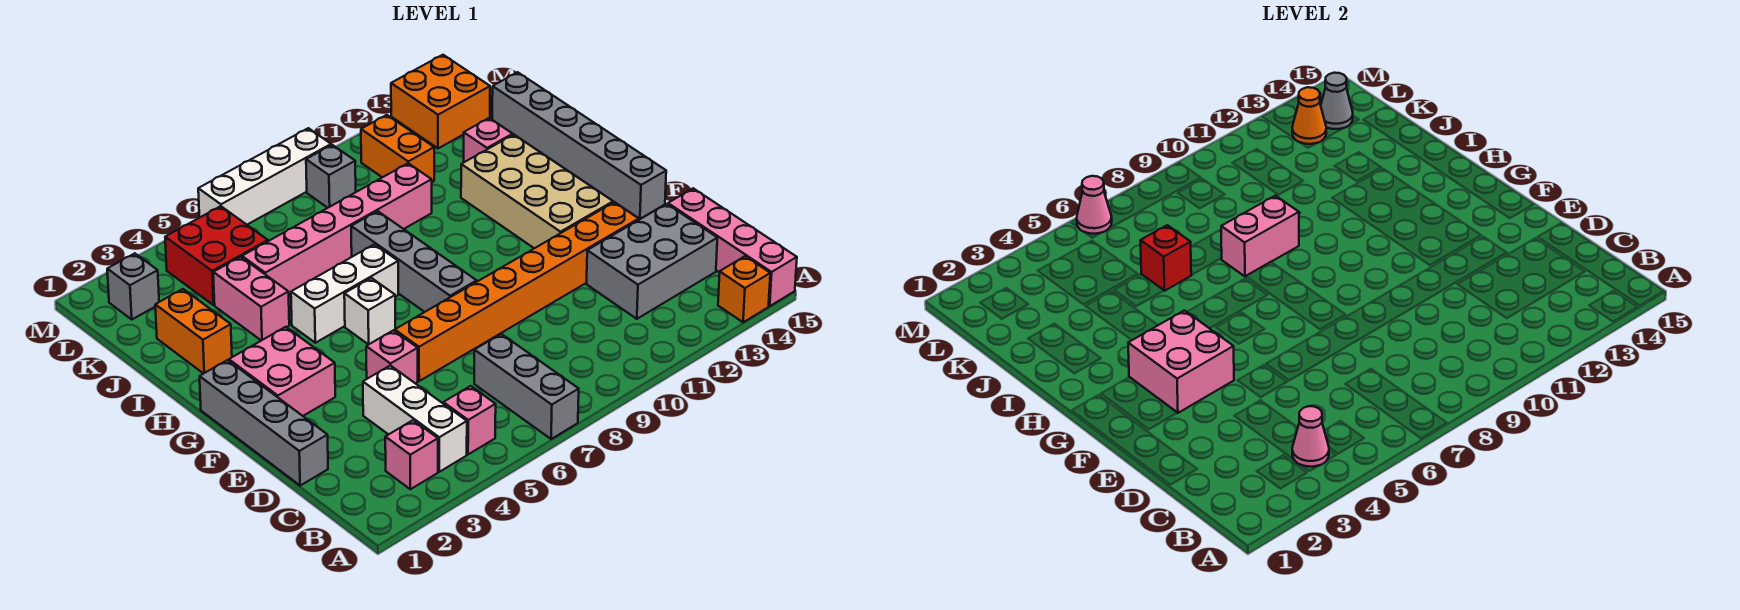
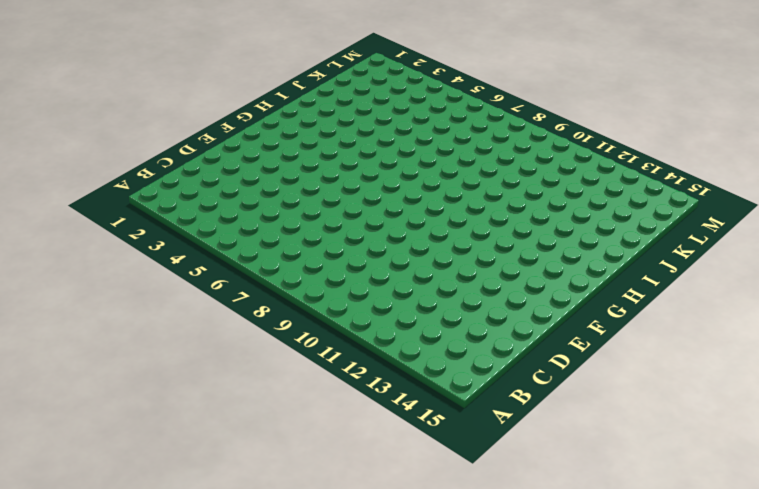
none -> grey 1x3 brick [474,334,579,439]
none -> orange 1x1 brick [718,256,770,322]
none -> pink 1x4 brick [668,188,797,306]
none -> pink 1x1 brick [385,420,438,489]

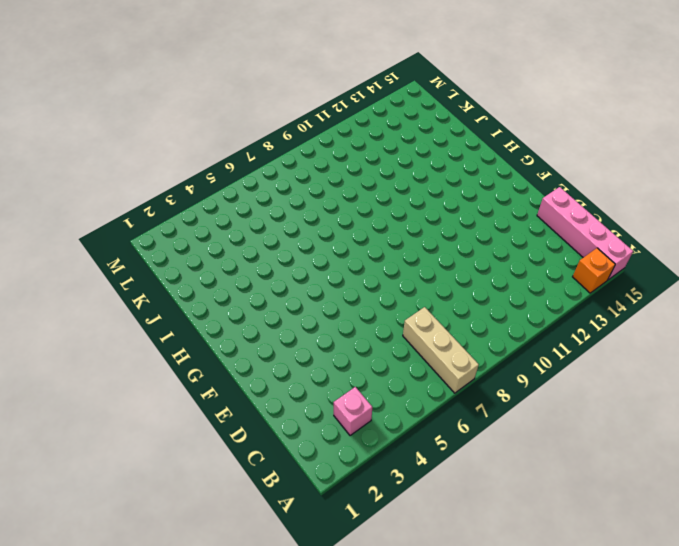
tan 1x3 brick [403,307,479,393] -> grey 1x3 brick [474,334,579,439]
none -> white 1x3 brick [363,365,467,472]
none -> pink 1x1 brick [443,386,496,454]
none -> grey 2x3 brick [587,204,717,319]
none -> grey 1x4 brick [200,360,328,485]

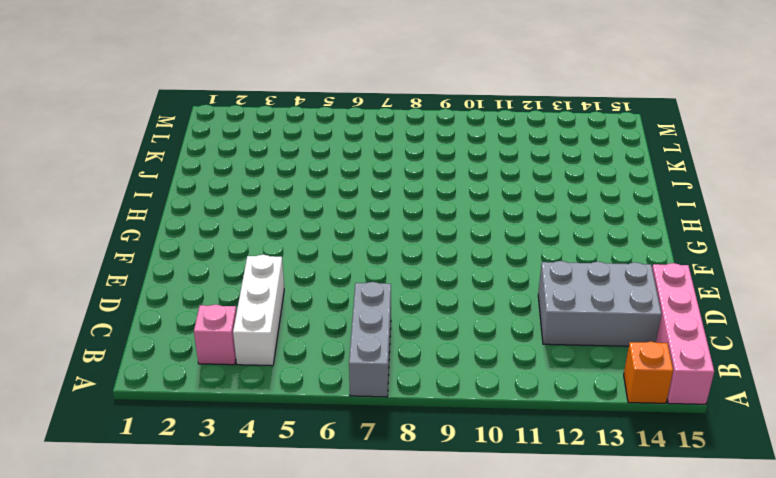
none -> pink 1x1 brick [443,386,496,454]
none -> grey 1x4 brick [200,360,328,485]
none -> pink 1x1 brick [366,330,418,384]
none -> orange 1x8 brick [395,202,639,381]

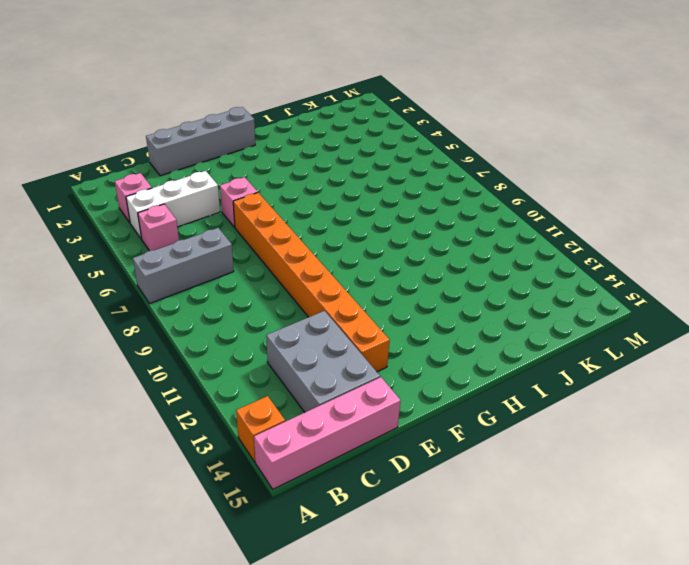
none -> pink 2x2 brick [229,327,335,416]
none -> grey 1x4 brick [351,211,477,312]
none -> tan 2x4 brick [461,135,613,248]
none -> grey 1x6 brick [492,72,666,219]

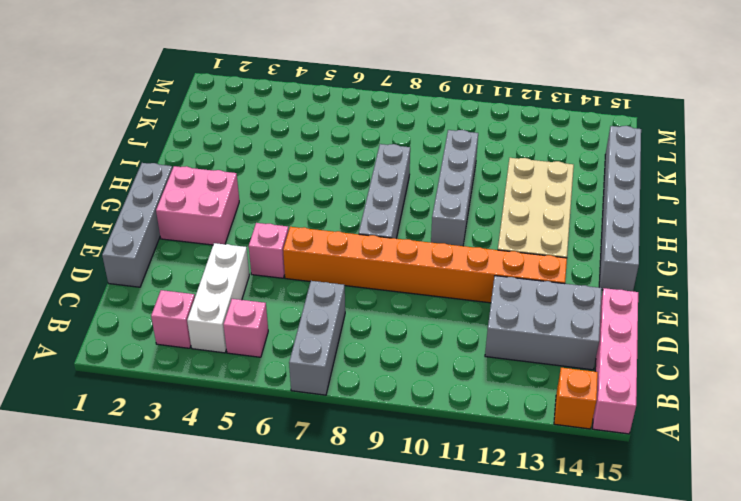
grey 1x4 brick [431,130,478,246] -> pink 1x6 brick [242,163,432,294]
none -> white 1x1 brick [344,278,395,345]
none -> white 1x3 brick [291,244,398,343]
none -> orange 1x2 brick [155,289,232,374]
none -> pink 1x2 brick [213,257,289,341]

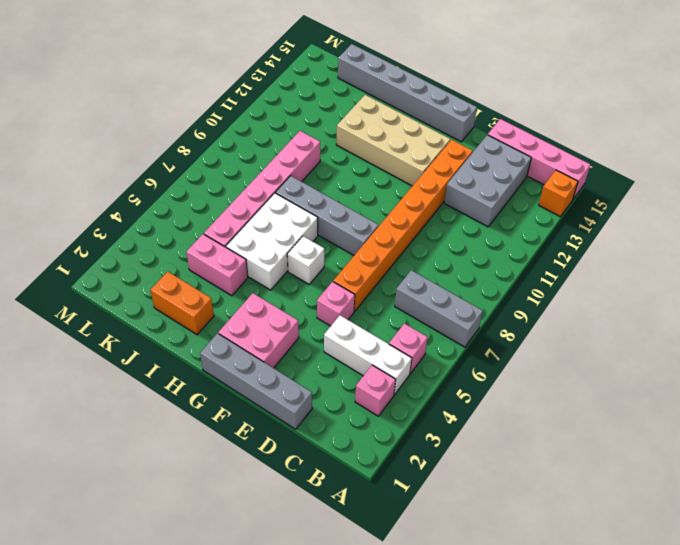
white 2x3 brick [226,193,318,290] -> white 1x3 brick [291,244,398,343]
none -> pink 1x1 brick [464,118,513,162]
none -> red 2x2 brick [165,206,268,305]
none -> orange 1x2 brick [361,115,434,182]
none -> grey 1x1 brick [107,253,159,319]

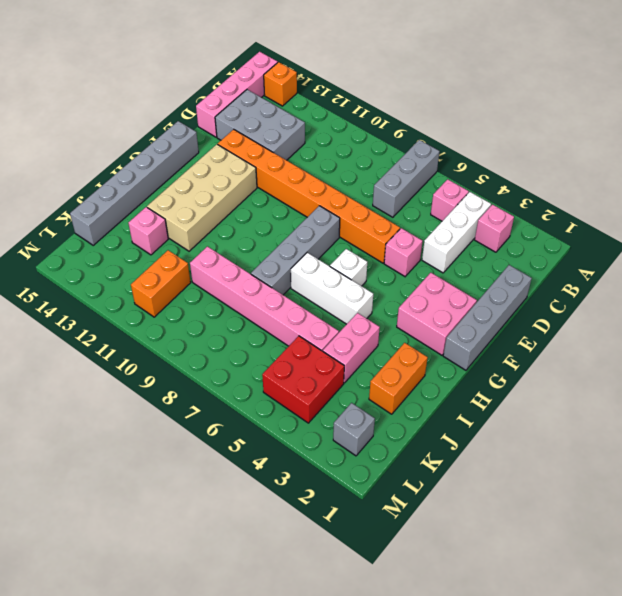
none -> grey 1x1 brick [306,145,356,208]
none -> orange 2x2 brick [391,55,490,148]
none -> white 1x4 brick [198,128,331,225]
none -> pink 1x1 cone [1292,406,1329,467]

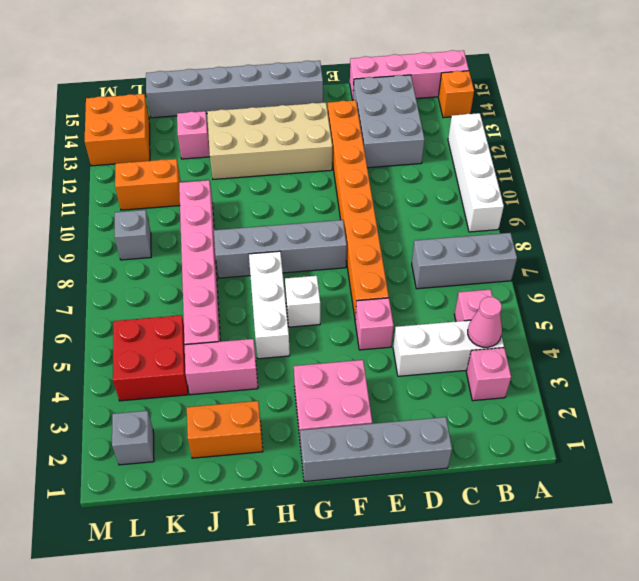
white 1x4 brick [448,113,504,232] -> white 1x4 brick moved to [198,128,331,225]
none -> pink 2x2 brick [1128,310,1234,413]
none -> pink 1x2 brick [1221,196,1299,277]
none -> red 1x1 brick [1140,225,1191,291]
none -> orange 1x1 cone [1292,87,1326,144]

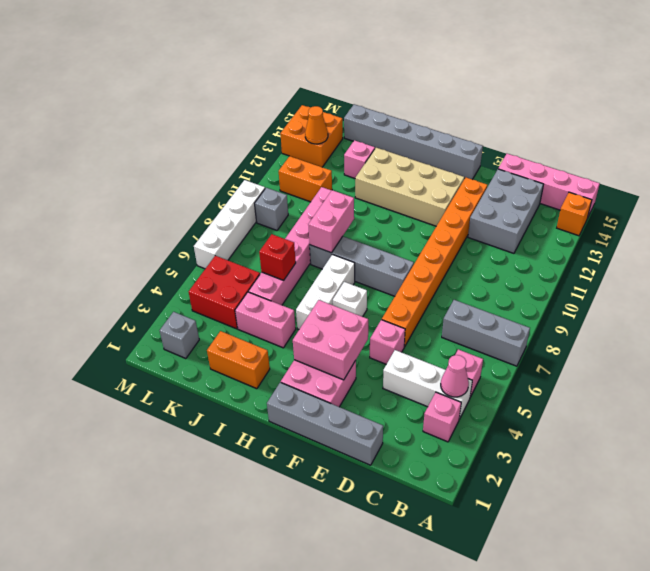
none -> grey 1x1 cone [1321,73,1353,129]
none -> pink 1x1 cone [1077,176,1112,234]

